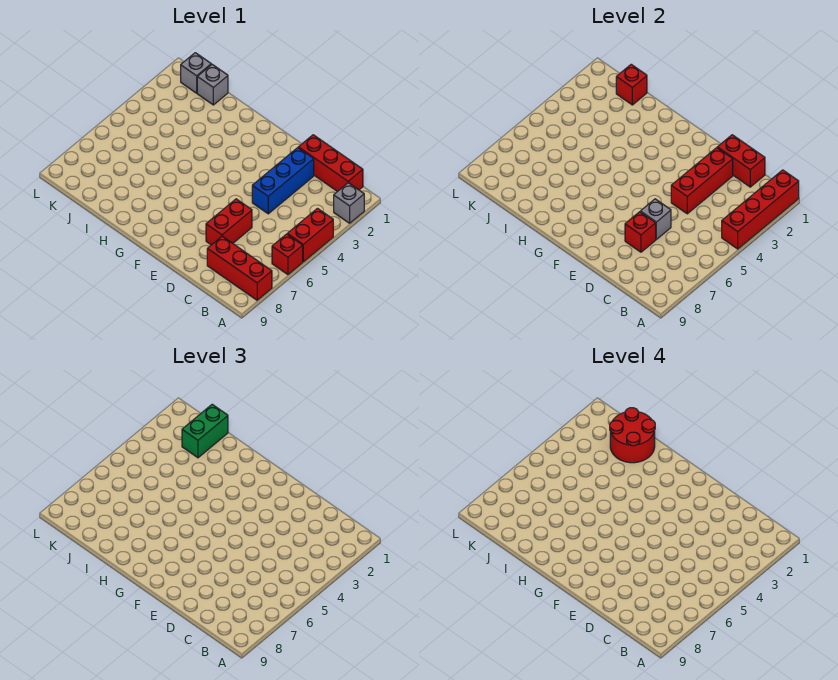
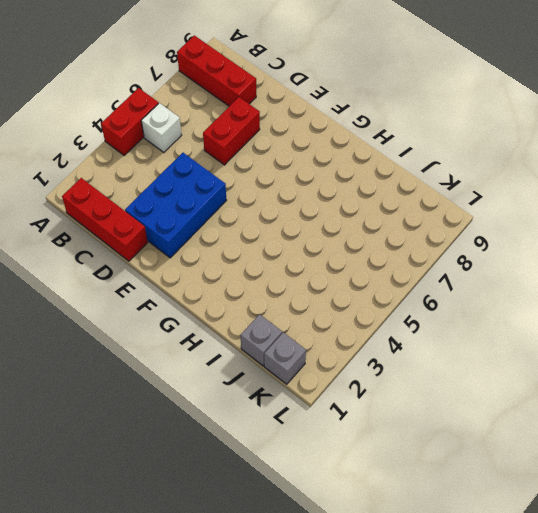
white 1x1 brick [141,103,182,153] -> none
blue 2x3 brick [125,153,227,258] -> blue 1x3 brick [252,148,314,214]
none -> grey 1x1 brick [334,183,364,223]
none -> red 1x1 brick [272,234,303,275]
none -> red 1x4 brick [722,170,799,249]

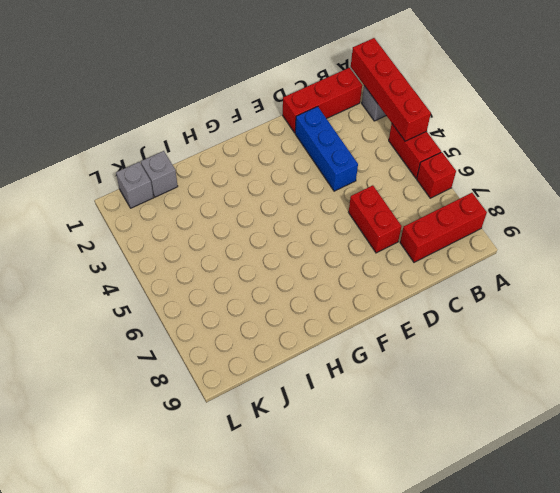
none -> red 1x2 brick [717,135,765,187]
none -> red 1x3 brick [671,148,733,214]
none -> grey 1x1 brick [640,199,671,239]

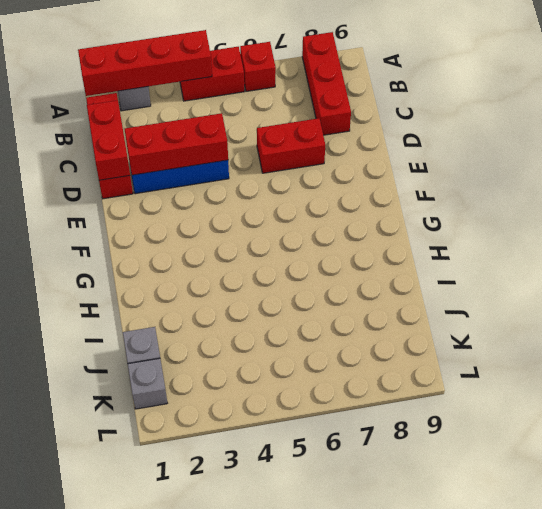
none -> grey 1x1 brick [640,199,671,239]
none -> red 1x1 brick [625,212,656,252]
none -> red 1x1 brick [616,64,647,105]

